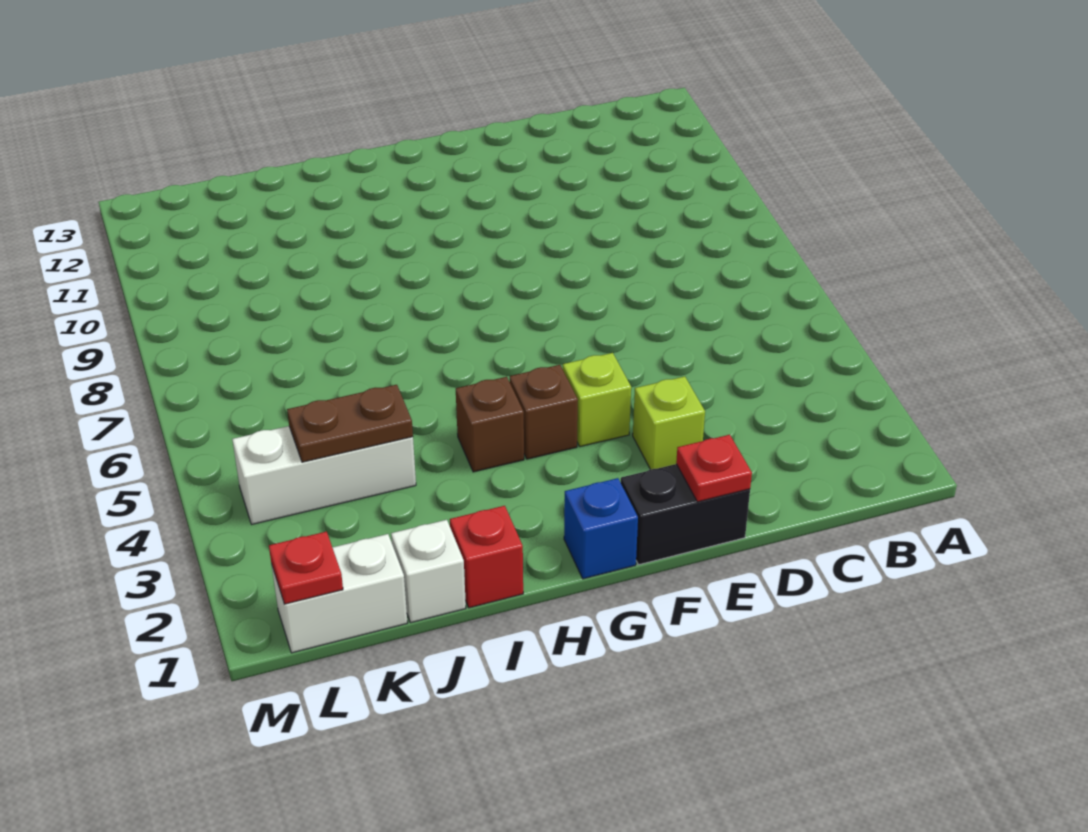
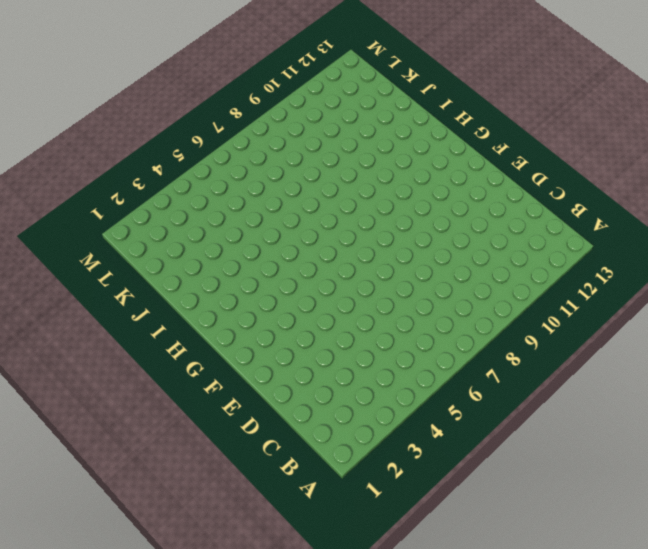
none -> black 1x2 brick [621,464,750,565]
none -> lime 1x1 brick [633,376,705,470]
none -> lime 1x1 brick [563,353,631,447]

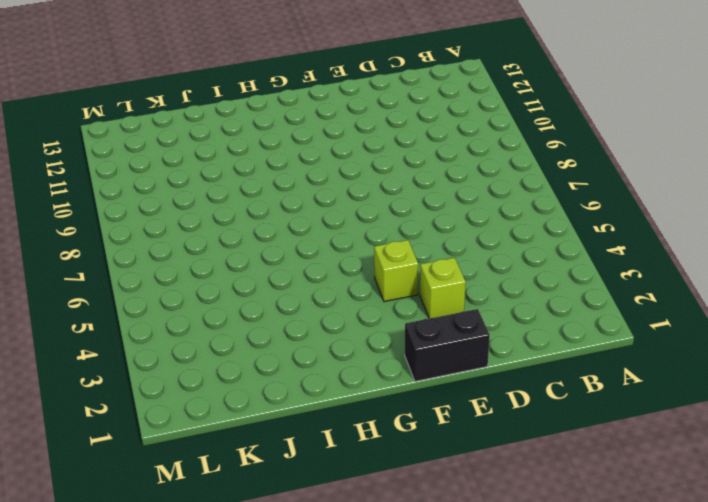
none -> blue 1x1 brick [564,478,638,579]
none -> brown 1x1 brick [510,365,578,459]
none -> brown 1x1 brick [456,377,524,472]

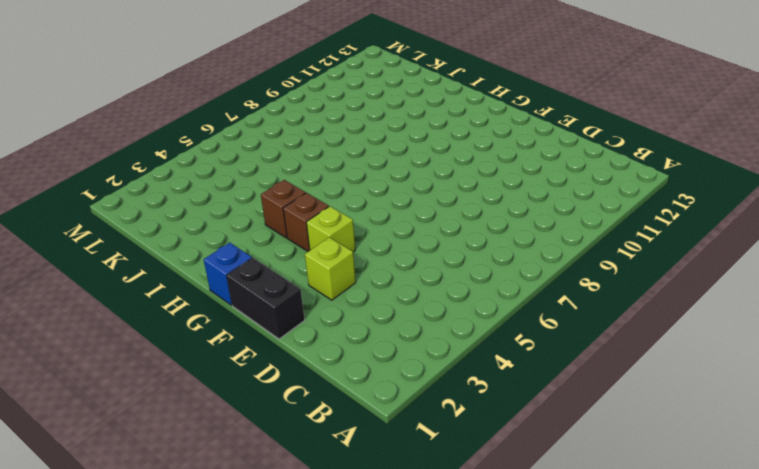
none -> red 1x1 brick [450,506,523,608]
none -> white 1x1 brick [391,520,466,623]
none -> white 1x3 brick [232,426,416,524]

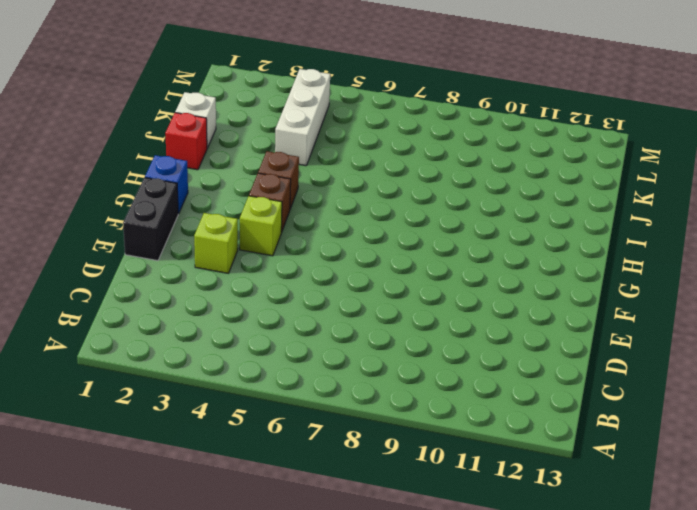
none -> white 1x2 brick [271,534,407,653]
none -> red 1x1 plate [676,435,752,502]
none -> brown 1x2 plate [287,385,413,462]

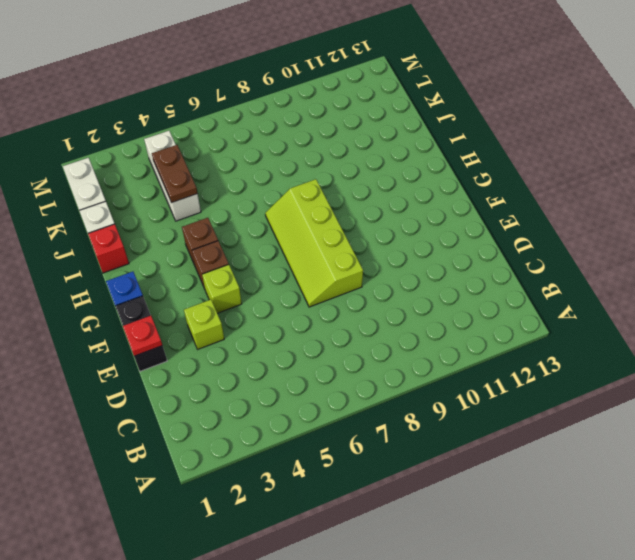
lime 2x4 slope [265,179,363,307] -> none
none -> red 1x1 plate [269,532,343,604]

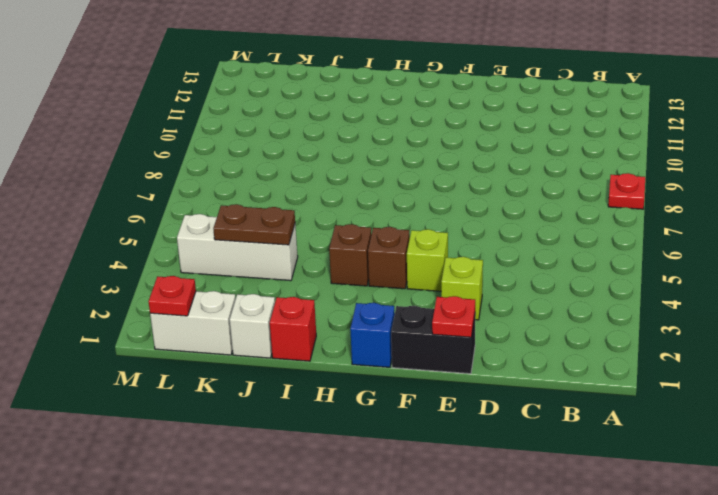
red 1x1 plate [608,173,645,209] -> none

